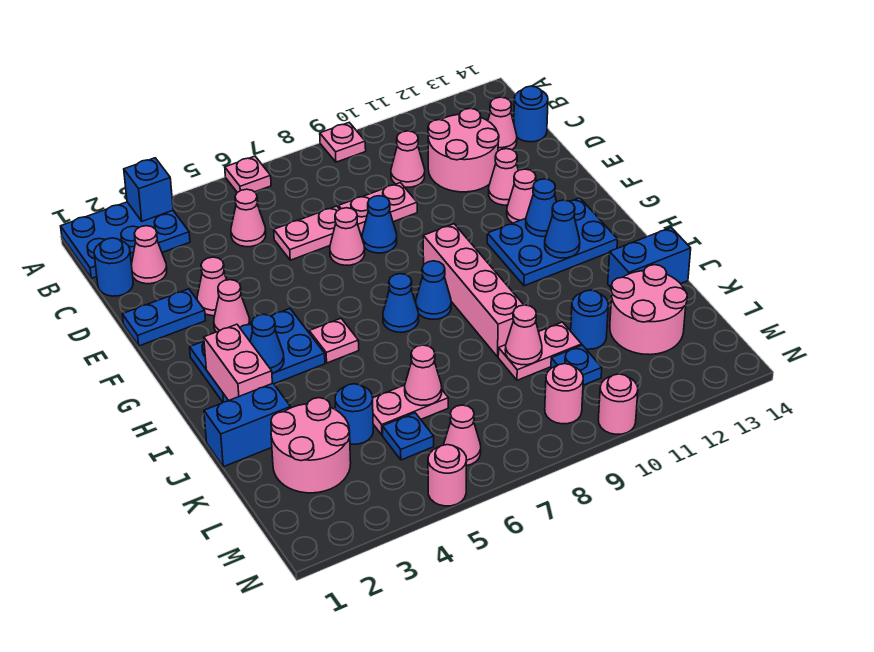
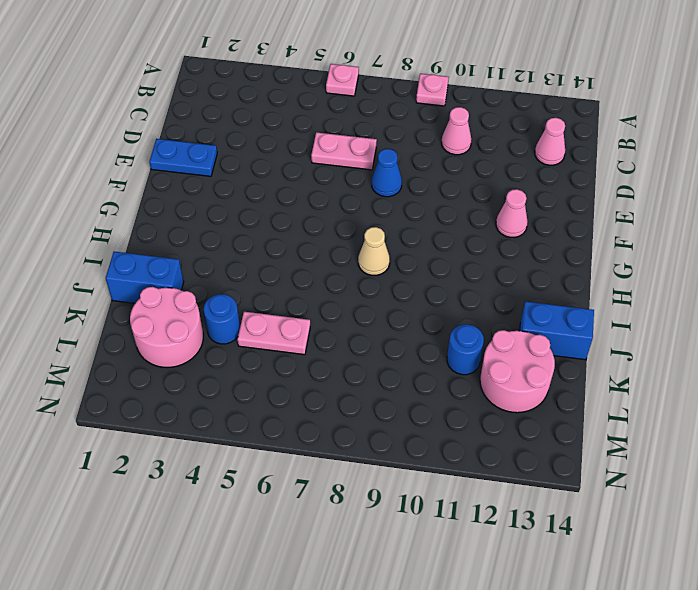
tan 1x1 cone [358,227,390,275] -> blue 1x1 cone [416,261,451,319]
none -> blue 2x3 plate [61,202,190,278]
none -> blue 1x1 round brick [94,238,133,296]
none -> pink 1x1 cone [131,226,167,284]
none -> pink 1x1 cone [231,189,266,247]

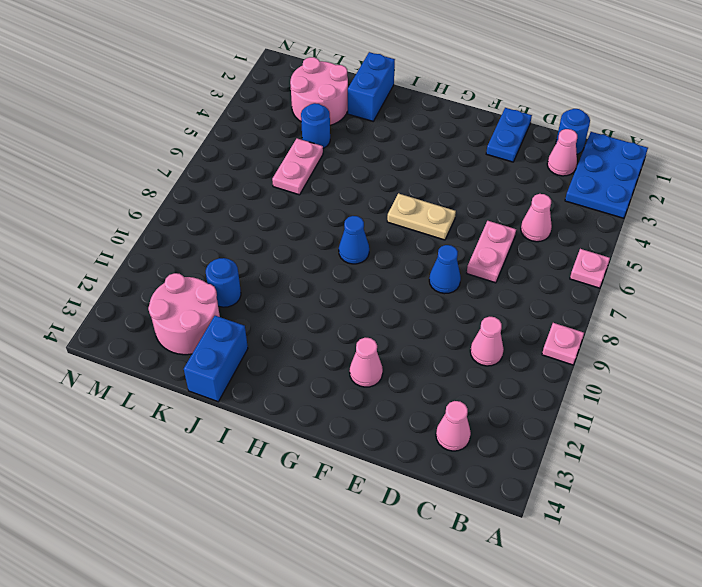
tan 1x2 plate [387,193,456,240] -> none
none -> pink 2x2 round brick [428,109,499,192]
none -> blue 1x1 round brick [514,86,548,142]
none -> pink 1x2 plate [338,183,417,234]
none -> pink 1x1 cone [197,257,227,316]

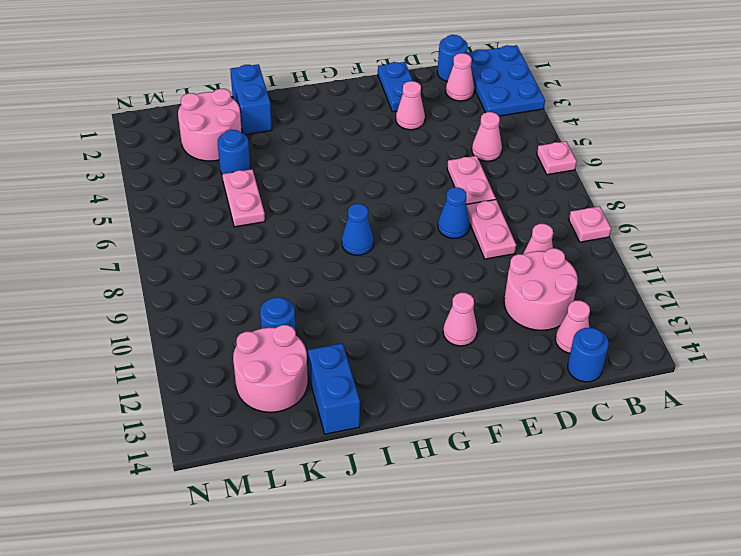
none -> pink 1x1 cone [330,208,365,265]
none -> pink 1x1 cone [489,149,518,205]
none -> pink 1x1 cone [214,280,250,332]
none -> blue 2x3 plate [190,309,325,402]

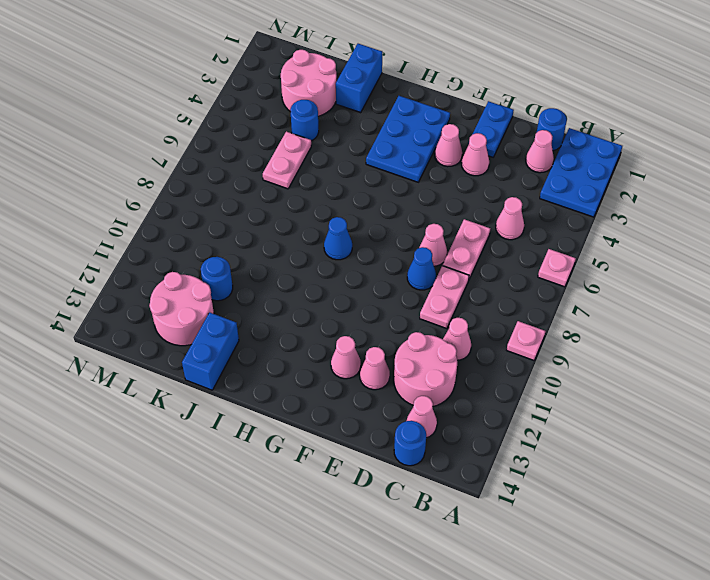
none -> pink 1x4 brick [423,224,523,357]
none -> blue 2x3 plate [487,198,618,286]
none -> pink 1x1 plate [309,318,359,363]
none -> blue 1x1 cone [383,274,419,332]

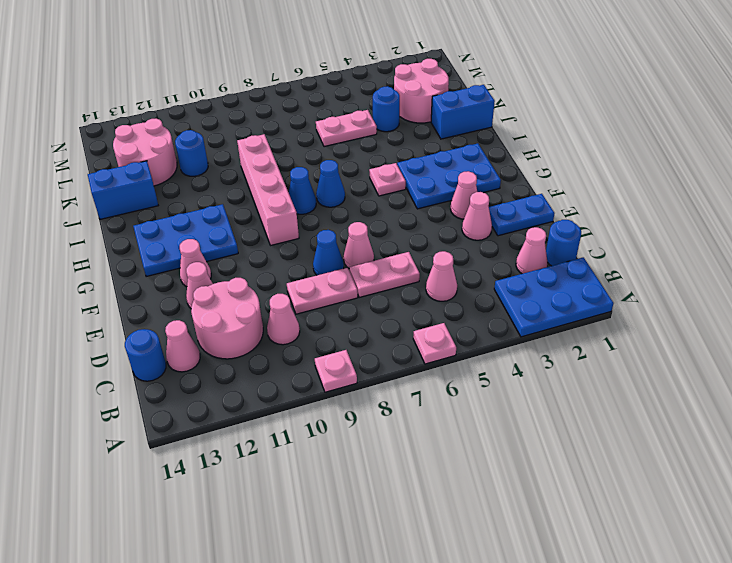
none -> pink 1x2 plate [498,322,582,380]
none -> blue 1x1 plate [383,413,434,460]
none -> blue 1x1 plate [551,345,602,385]
none -> pink 1x1 cone [444,405,481,466]

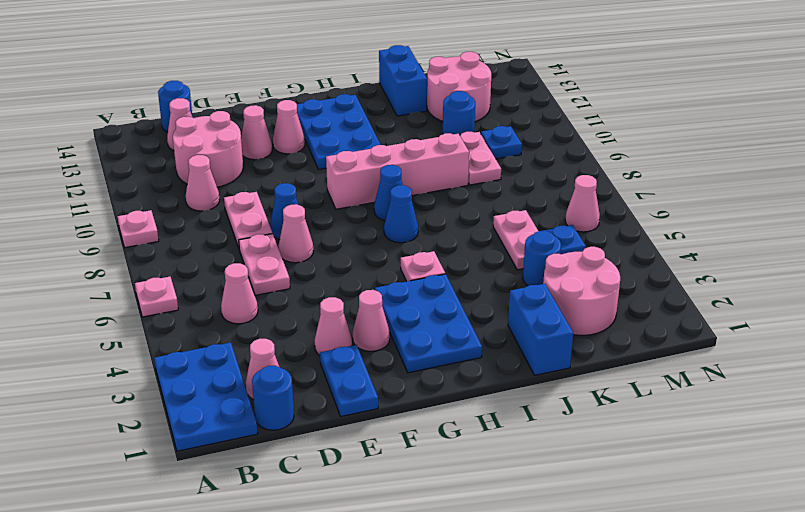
none -> pink 1x1 round brick [545,364,583,424]
none -> pink 1x1 round brick [428,445,467,506]
none -> pink 1x1 round brick [598,374,638,434]
none -> blue 1x1 brick [124,158,173,221]

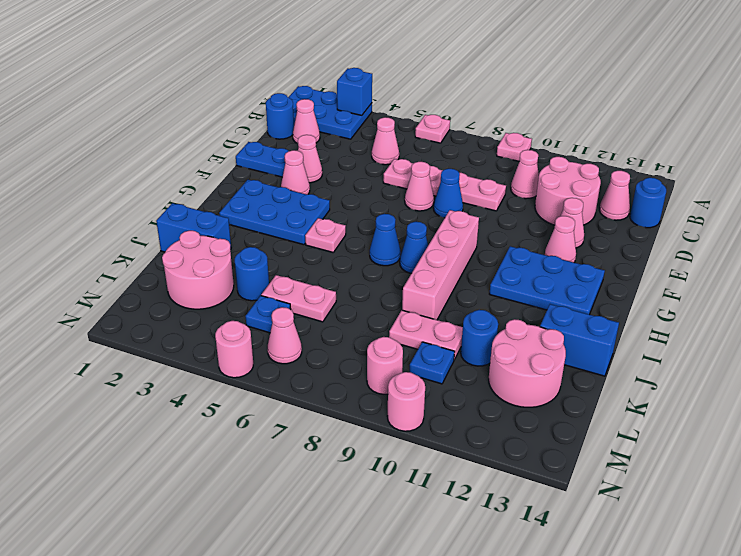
none -> blue 1x1 cone [526,179,556,237]
none -> pink 1x2 brick [204,324,272,401]
none -> blue 1x1 cone [250,314,284,373]
none -> blue 1x1 cone [545,200,580,258]

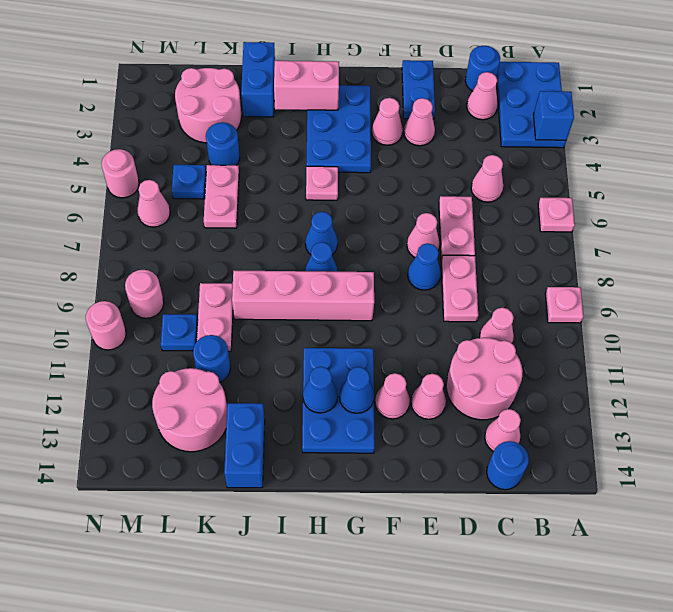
none -> blue 1x1 cone [250,314,284,373]
none -> pink 1x1 cone [405,345,442,406]
none -> pink 1x1 cone [505,305,542,365]

